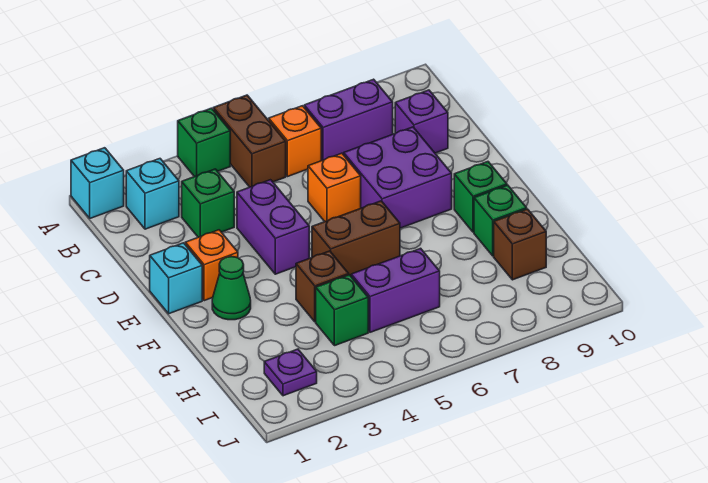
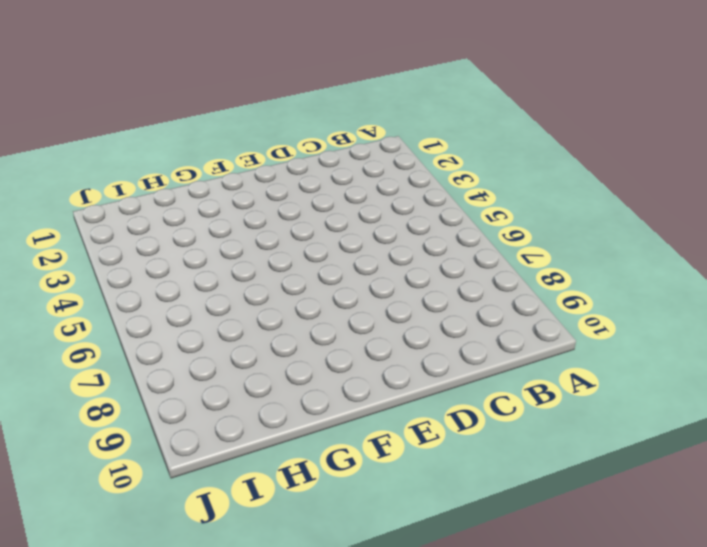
none -> cyan 1x1 brick [71,148,124,218]
none -> green 1x1 brick [178,108,230,177]
none -> brown 1x2 brick [213,95,286,187]

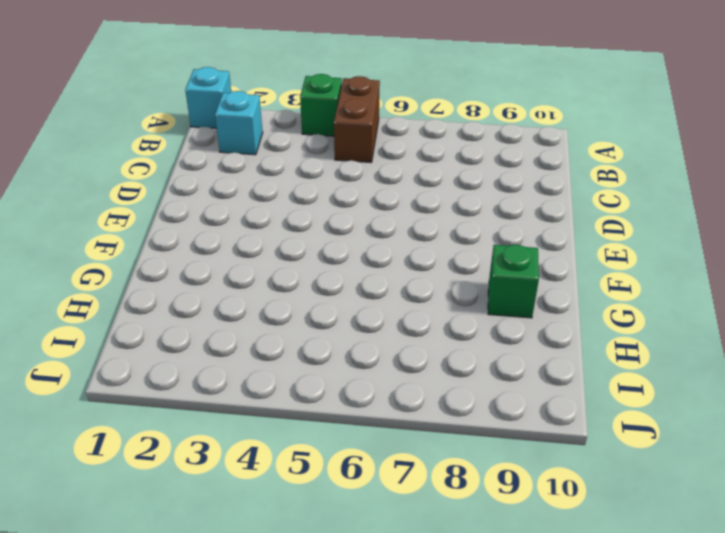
none -> orange 1x1 brick [269,106,321,177]
none -> purple 1x2 brick [304,79,393,161]
none -> green 1x1 brick [182,169,234,237]

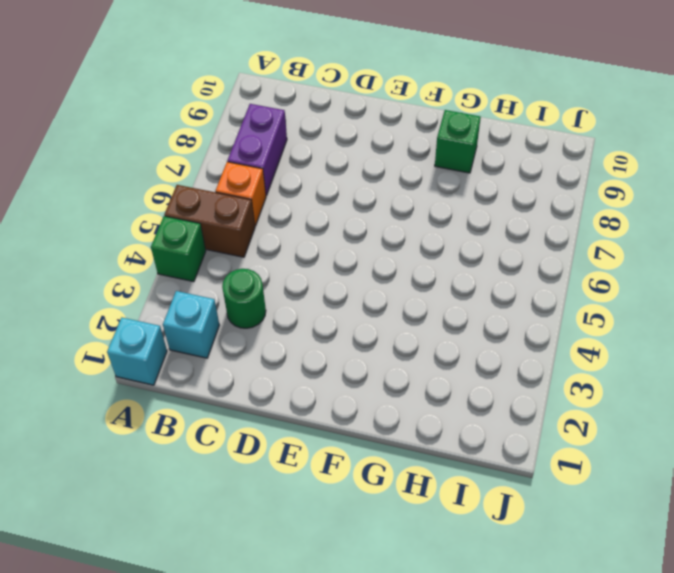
green 1x1 round brick [222,269,266,328] -> green 1x1 brick [182,169,234,237]
none -> purple 1x1 brick [395,90,448,153]
none -> purple 1x2 brick [237,180,309,274]
none -> orange 1x1 brick [308,153,361,221]

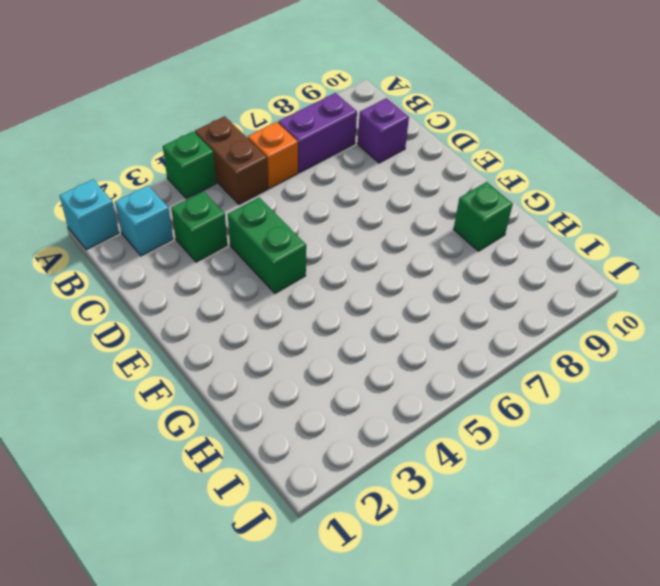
green 1x2 brick [228,198,306,293] -> purple 1x2 brick [237,180,309,274]
none -> orange 1x1 brick [308,153,361,221]
none -> purple 2x2 brick [344,127,452,228]
none -> cyan 1x1 brick [150,243,202,314]

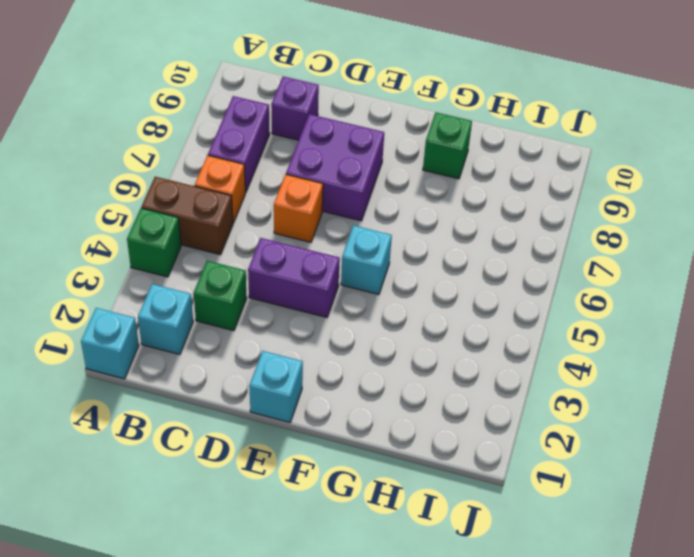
cyan 1x1 brick [341,225,392,295] -> brown 1x2 brick [312,201,400,276]
none -> orange 1x1 brick [185,230,238,301]
none -> green 1x1 cone [212,256,251,320]
none -> green 1x1 brick [454,162,507,232]

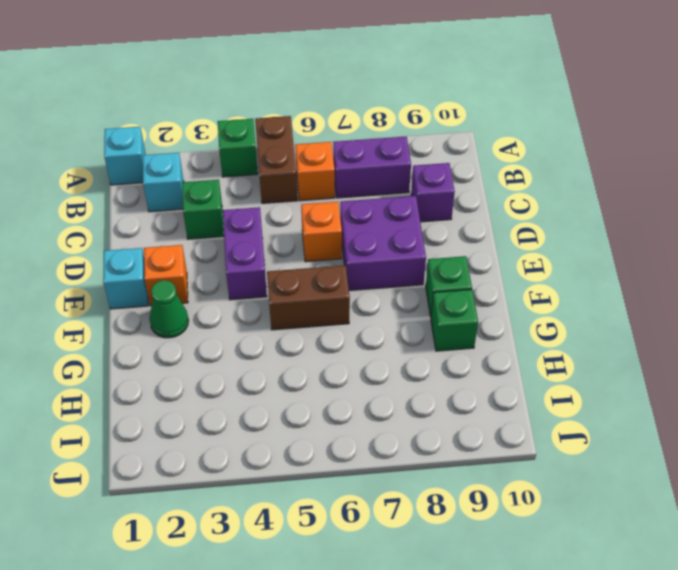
none -> brown 1x1 brick [296,251,349,322]
none -> green 1x1 brick [316,275,368,346]
none -> purple 1x2 brick [351,248,440,332]

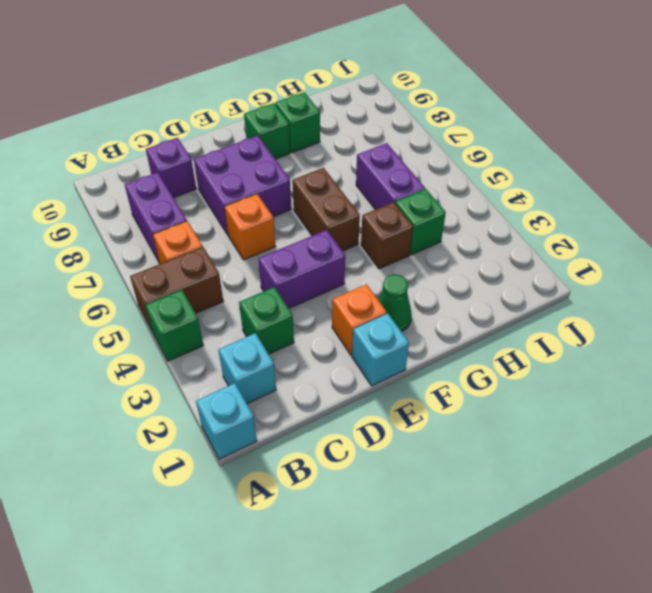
none -> brown 1x1 brick [494,209,546,280]
none -> purple 1x1 plate [264,349,317,396]

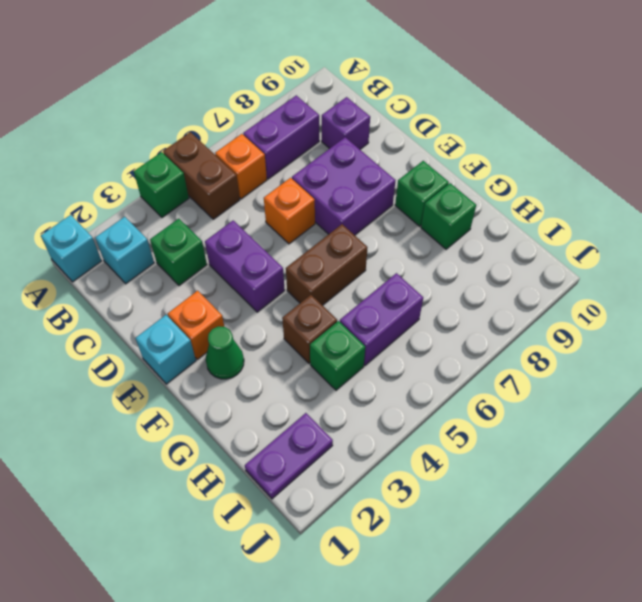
purple 1x2 plate [245,413,333,499] -> purple 1x1 plate [264,349,317,396]
none -> brown 1x1 brick [494,209,546,280]

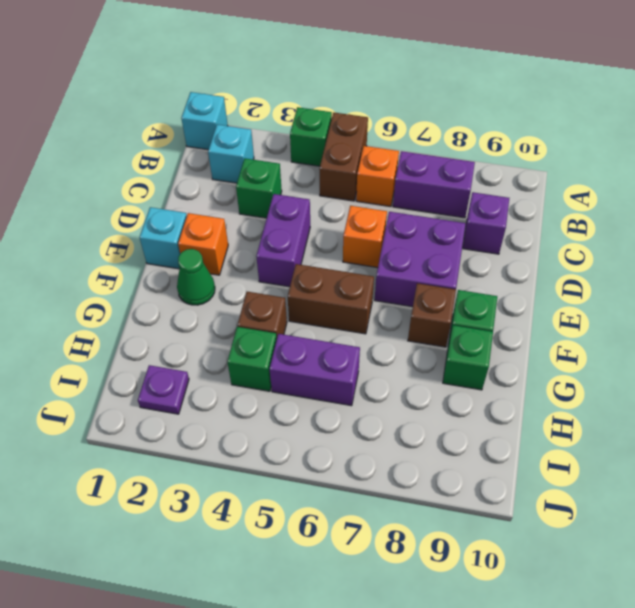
brown 1x1 brick [408,283,456,347] -> brown 1x1 brick moved to [494,209,546,280]

